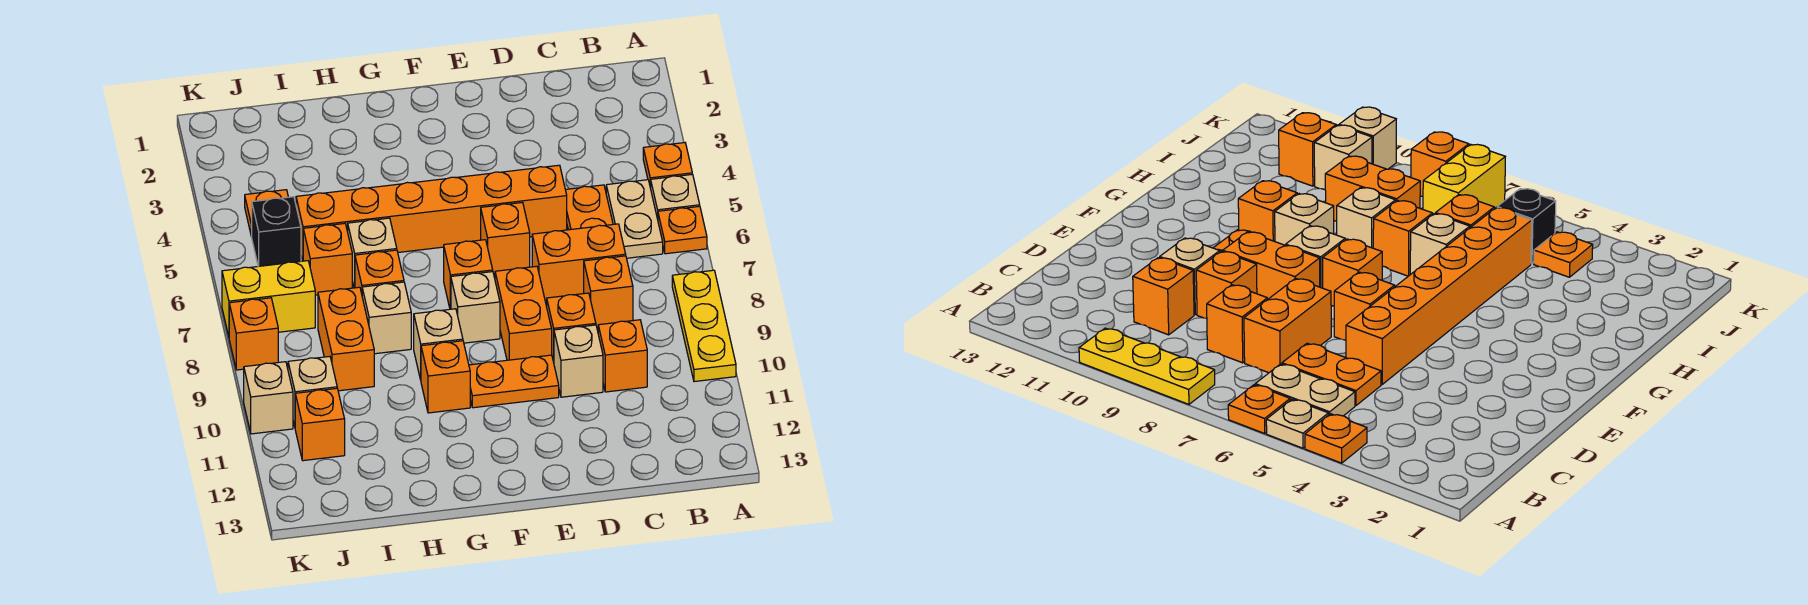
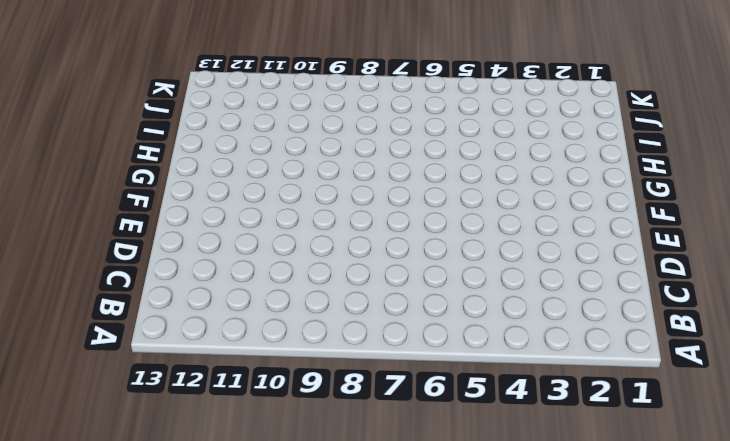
none -> orange 1x1 plate [643,143,692,188]
none -> tan 1x1 plate [651,174,700,219]
none -> orange 1x1 plate [658,206,707,254]
none -> yellow 1x3 plate [672,270,736,382]

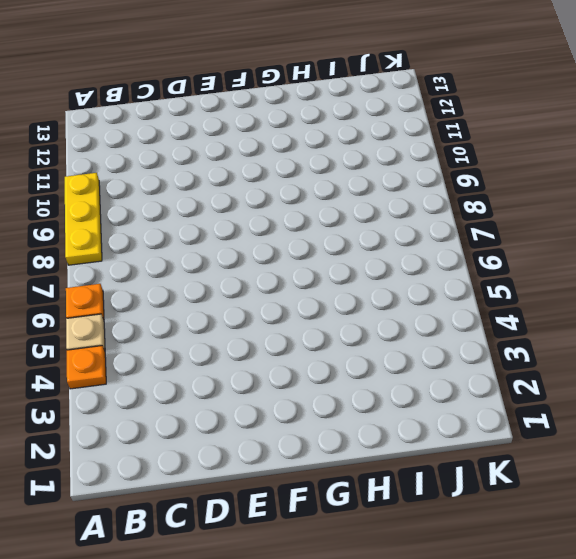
none -> tan 1x2 plate [606,180,663,258]
none -> orange 1x2 plate [565,185,613,230]
none -> orange 1x2 brick [532,224,626,301]
none -> orange 1x1 brick [584,256,633,327]

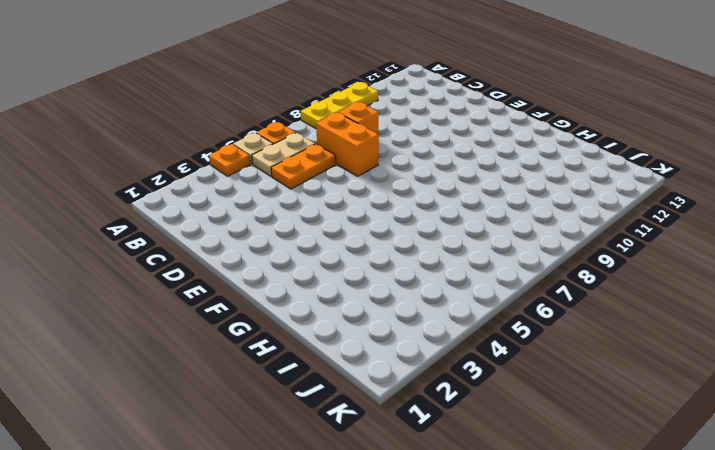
none -> orange 1x1 brick [598,320,647,392]
none -> orange 1x6 brick [296,165,567,261]
none -> orange 1x1 brick [547,293,596,362]
none -> tan 1x1 brick [554,325,603,397]

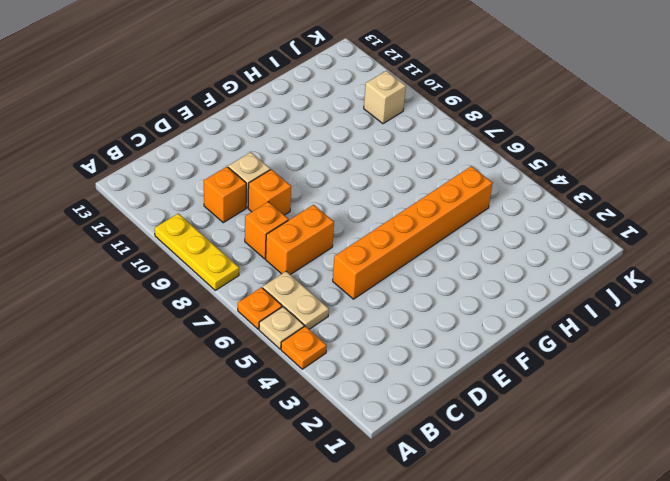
none -> orange 1x2 plate [565,185,613,230]
none -> orange 1x1 brick [481,202,530,274]
none -> orange 1x2 brick [495,266,552,360]
none -> orange 1x2 plate [469,355,559,408]

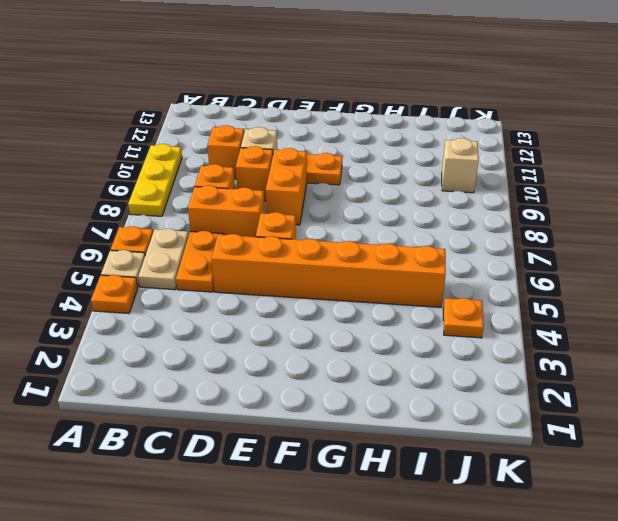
none -> orange 1x1 brick [444,240,493,309]
none -> tan 1x1 brick [451,272,500,343]
none -> tan 1x1 brick [414,309,463,380]
none -> orange 1x1 brick [421,341,470,413]

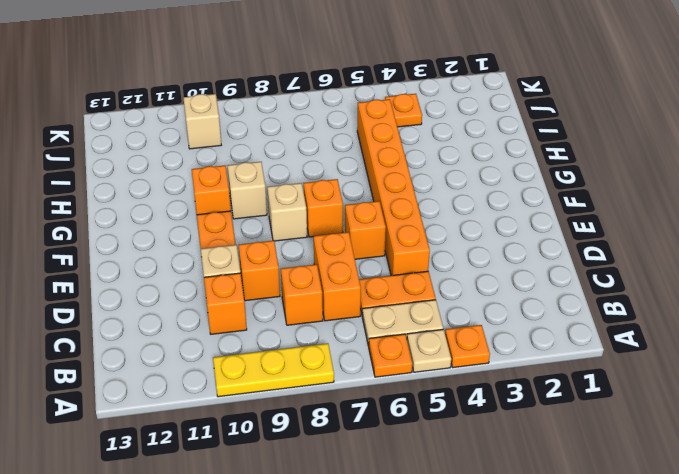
none -> orange 1x2 brick [495,266,552,360]
none -> tan 1x1 brick [348,218,397,288]
none -> orange 1x1 brick [355,250,404,293]
none -> tan 1x1 brick [362,282,411,354]

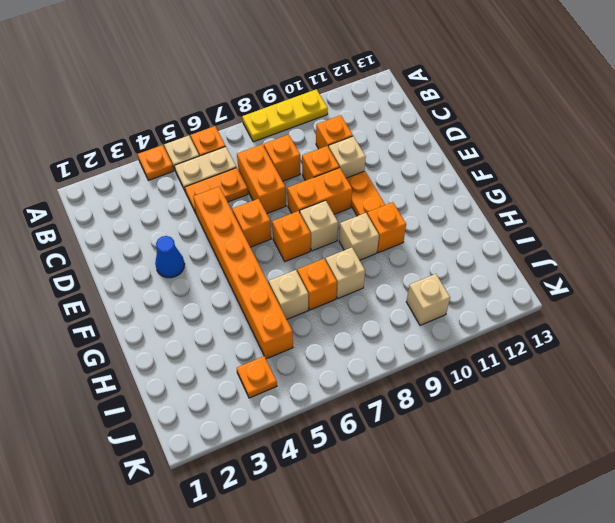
blue 1x1 cone [155,236,185,278] -> none
none -> orange 1x1 brick [303,223,352,295]
none -> orange 1x2 brick [318,287,374,391]
none -> black 1x1 brick [252,197,301,266]
none -> yellow 1x2 brick [222,261,315,336]

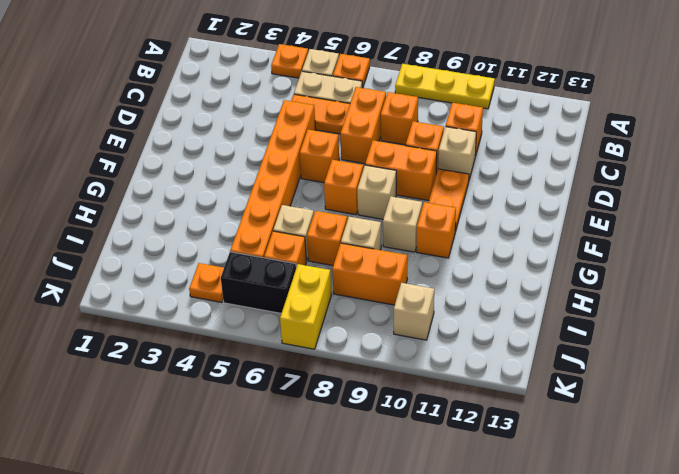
black 1x2 brick [221,252,296,313] -> black 1x1 brick [252,197,301,266]
none -> orange 1x1 brick [295,388,345,461]
none -> orange 1x1 brick [229,298,278,370]
none -> tan 1x1 brick [244,362,293,434]

